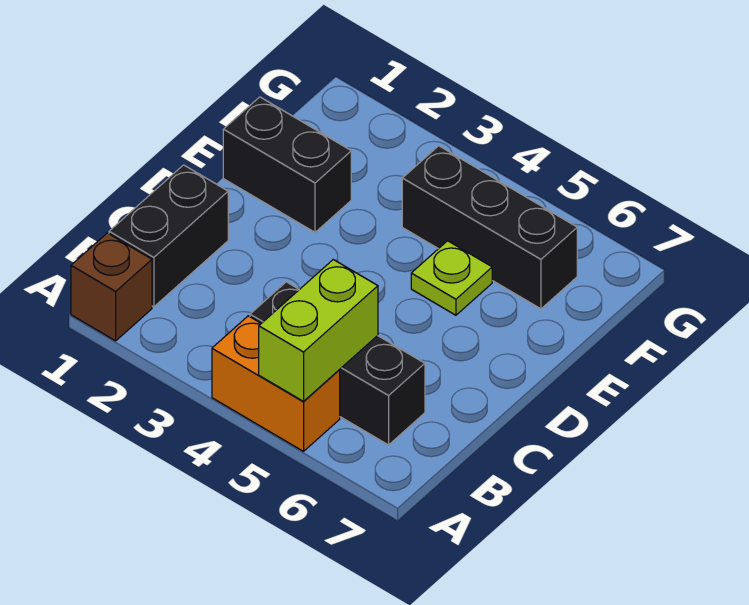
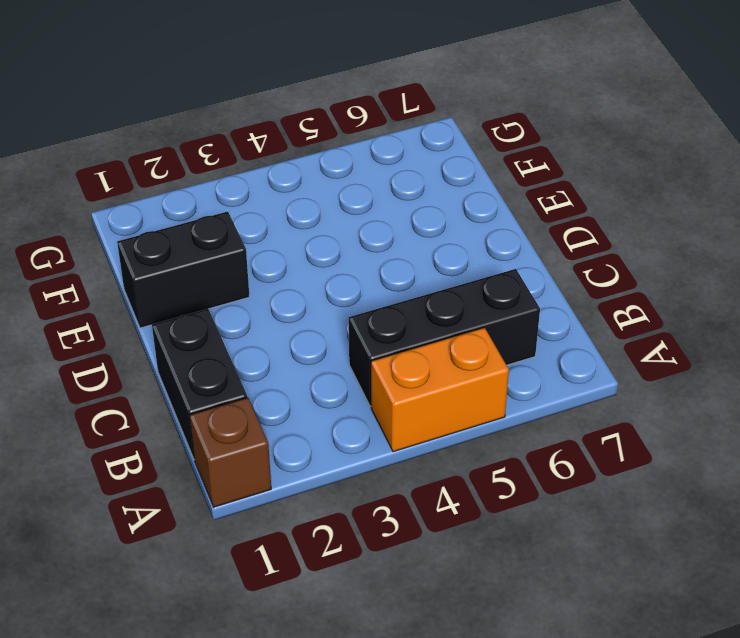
none -> lime 1x1 plate [411,241,492,315]
none -> black 1x3 brick [402,146,577,309]

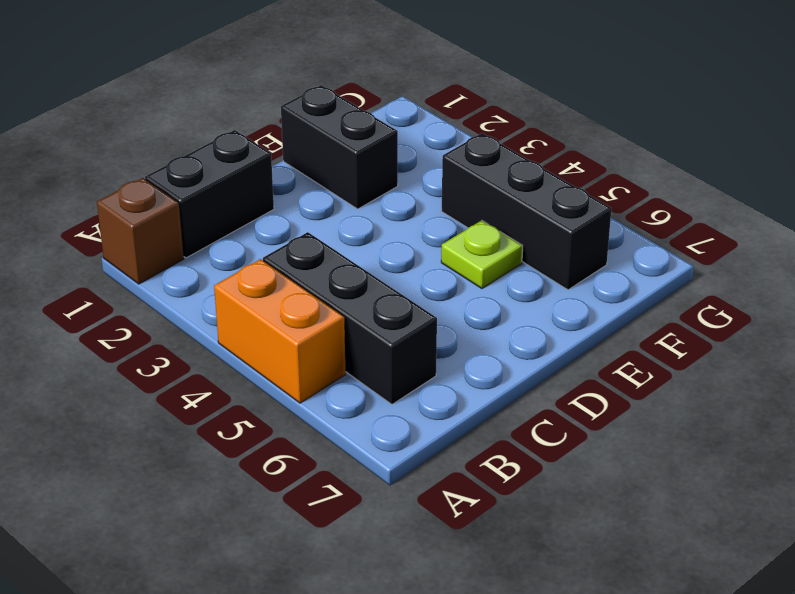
none -> lime 1x2 brick [259,260,378,401]

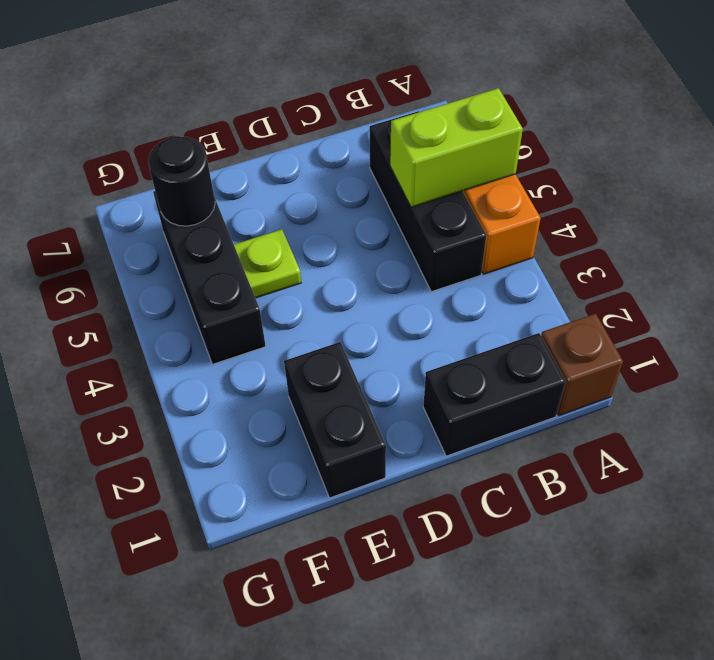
black 1x1 round brick [148,136,215,226] -> none

